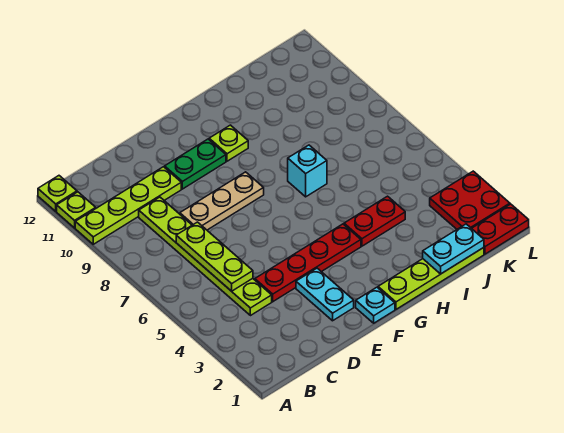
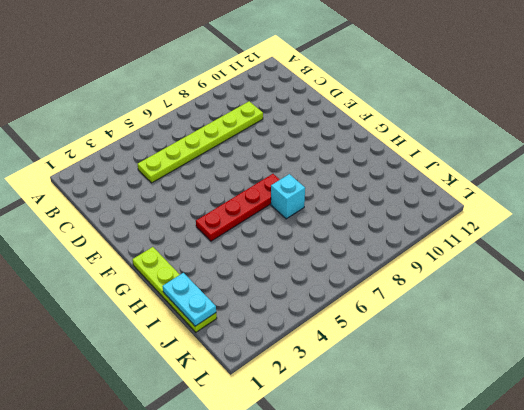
red 1x4 plate [196,174,280,241] -> red 1x4 plate turned to [255,224,361,302]
none -> lime 1x4 plate [75,167,181,244]
none -> lime 1x1 plate [57,192,96,228]
none -> lime 1x1 plate [38,176,77,211]

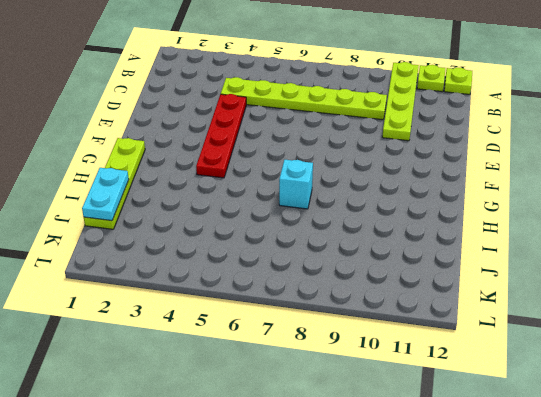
none -> tan 1x3 plate [180,172,264,230]
none -> cyan 1x2 plate [296,268,354,321]
none -> green 1x2 plate [165,139,226,189]

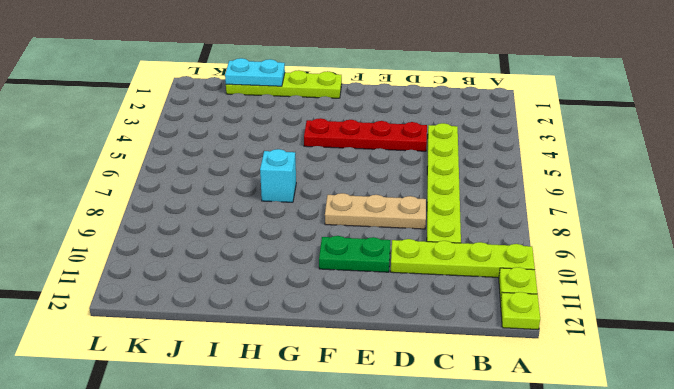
none -> cyan 1x2 plate [296,268,354,321]
none -> cyan 1x1 plate [356,287,395,323]
none -> lime 1x1 plate [209,125,248,161]

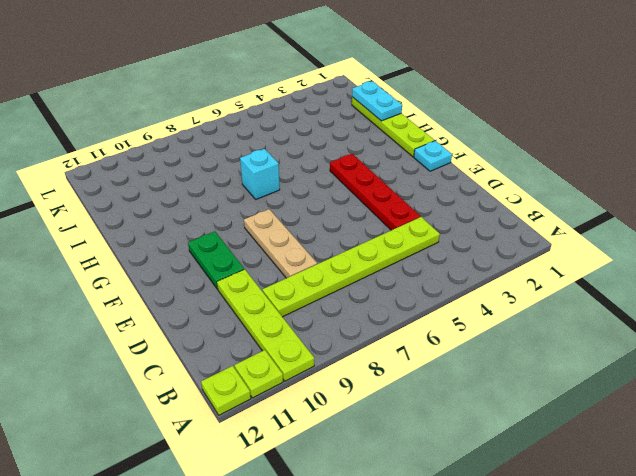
none -> cyan 1x2 plate [296,268,354,321]
none -> lime 1x1 plate [209,125,248,161]
none -> red 1x2 plate [344,196,405,246]

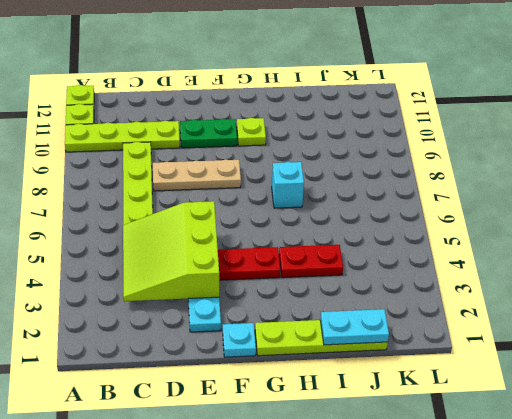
lime 3x3 slope [123,201,219,301] -> lime 1x3 plate [176,222,253,291]
none -> red 1x2 plate [472,204,529,254]
none -> red 2x2 plate [430,171,510,229]

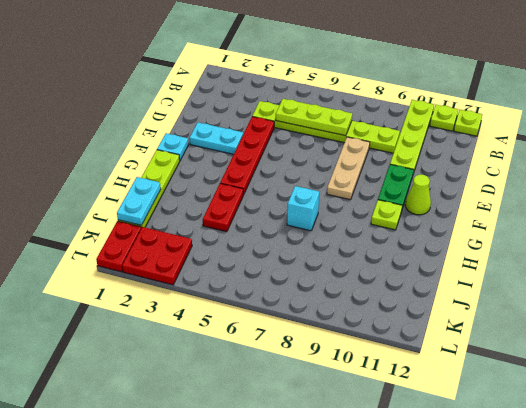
lime 1x1 cone [405,175,431,215] -> none

